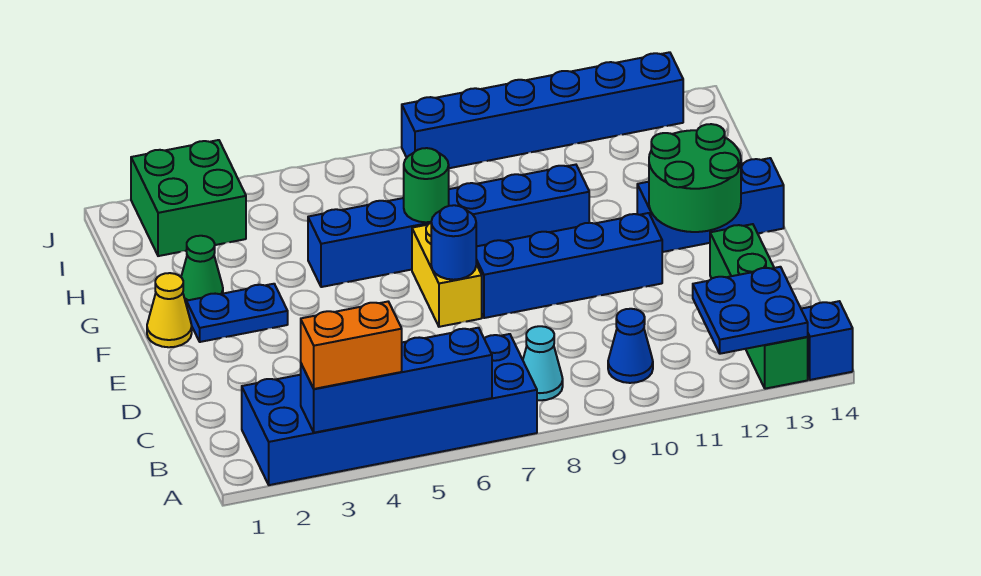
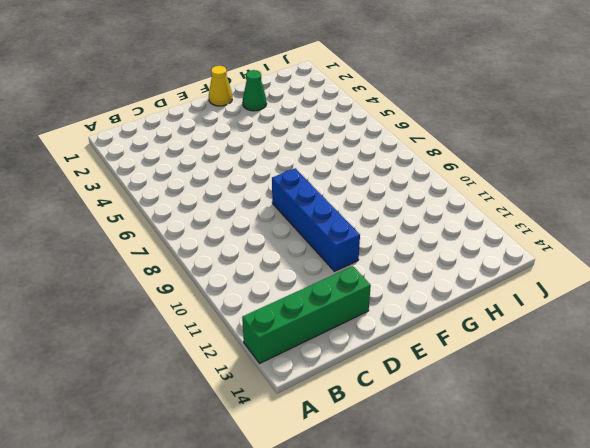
none -> blue 2x6 brick [242,334,537,485]
none -> blue 1x1 brick [801,301,853,380]
none -> cyan 1x1 cone [523,326,563,400]

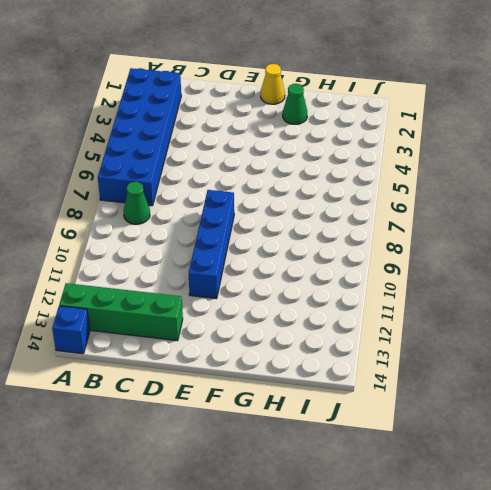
green 1x1 cone [124,182,150,224] -> cyan 1x1 cone [523,326,563,400]
none -> blue 1x1 cone [608,309,653,383]
none -> yellow 1x2 brick [412,223,482,327]
none -> blue 1x2 plate [186,284,288,342]

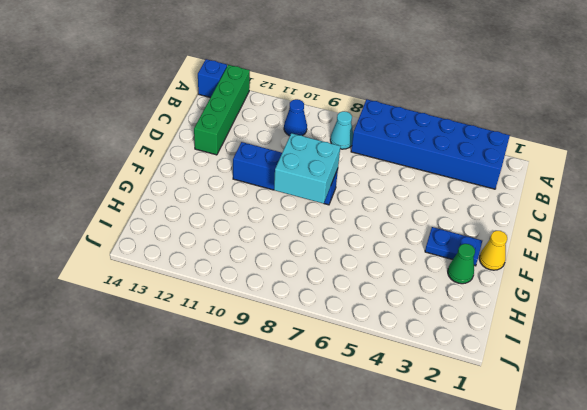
cyan 2x2 brick [274,133,340,204] -> none
none -> yellow 1x2 brick [412,223,482,327]
none -> blue 1x3 brick [637,158,784,252]
none -> blue 1x6 brick [308,165,589,287]

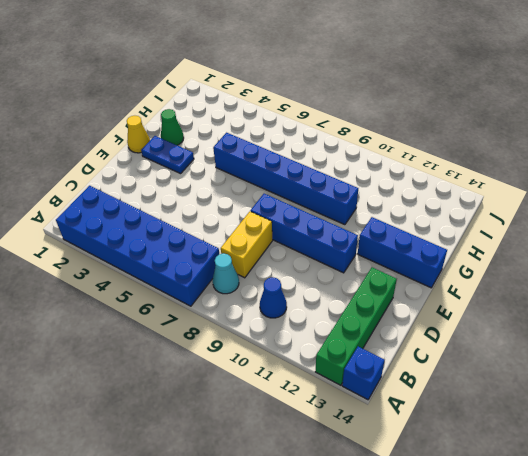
yellow 1x2 brick [221,211,273,278] -> yellow 1x2 brick moved to [412,223,482,327]
none -> green 2x2 brick [131,140,246,256]
none -> blue 1x6 brick [402,52,683,168]
none -> blue 1x4 brick [301,328,492,433]

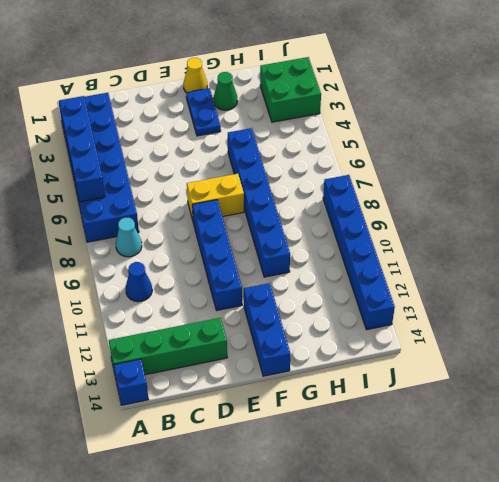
none -> blue 2x2 plate [693,267,808,354]
none -> blue 1x1 round brick [431,205,476,280]
none -> green 2x2 round brick [649,124,741,232]

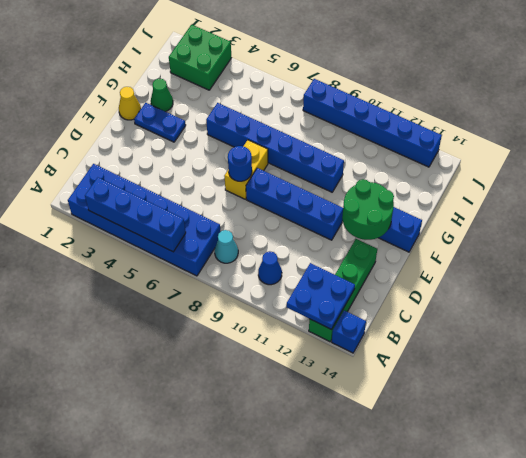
none -> green 1x1 round brick [404,148,449,222]
none -> orange 1x2 brick [301,302,402,389]

